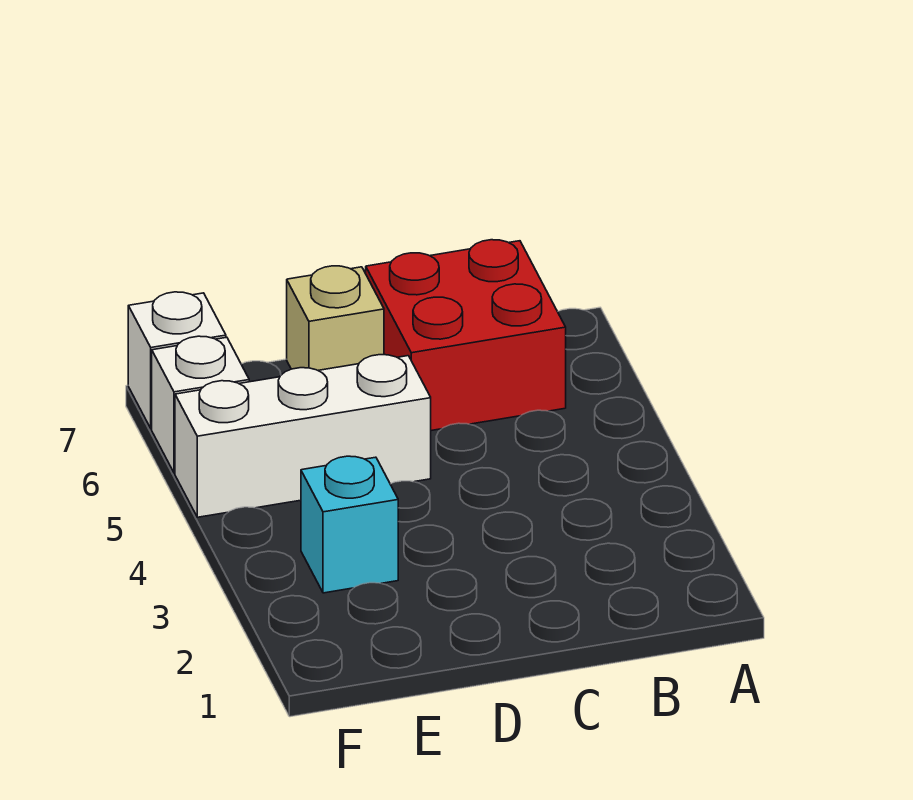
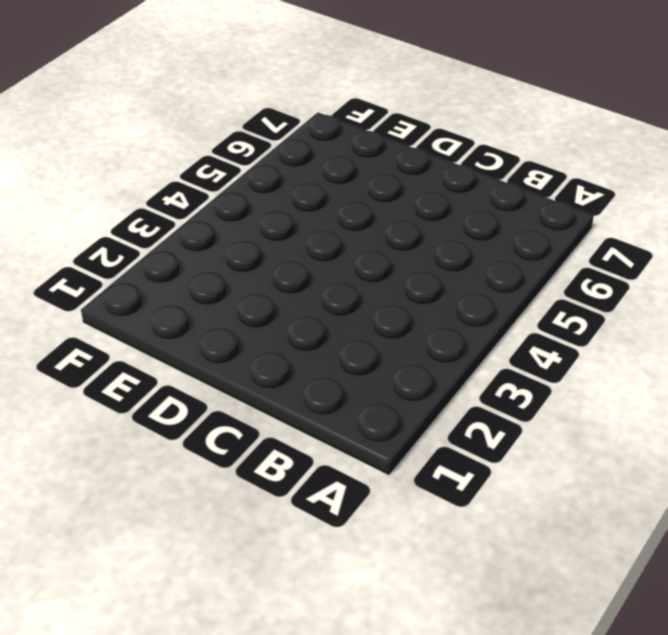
none -> red 2x2 brick [366,240,566,431]
none -> white 1x3 brick [175,355,431,517]

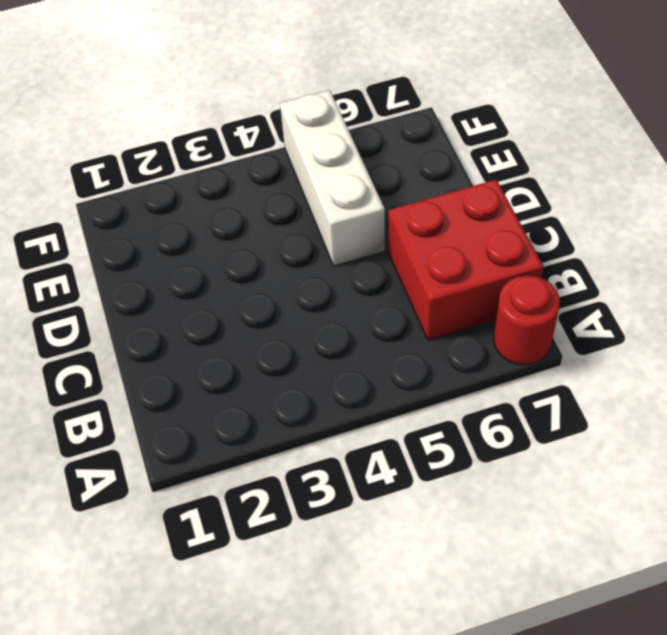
red 1x1 round brick [494,275,560,365] -> none
none -> tan 1x1 brick [287,266,384,370]
none -> cyan 1x1 brick [301,456,398,593]

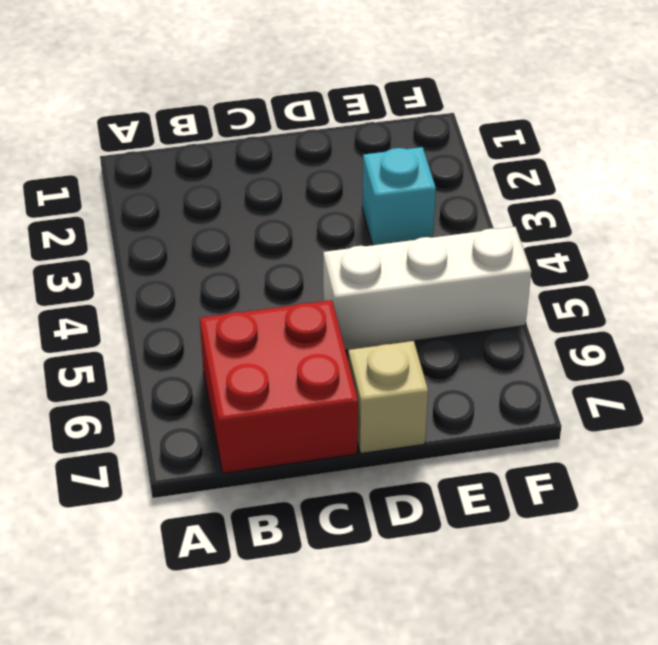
none -> white 1x1 brick [152,336,249,473]
none -> white 1x1 brick [128,292,226,429]

